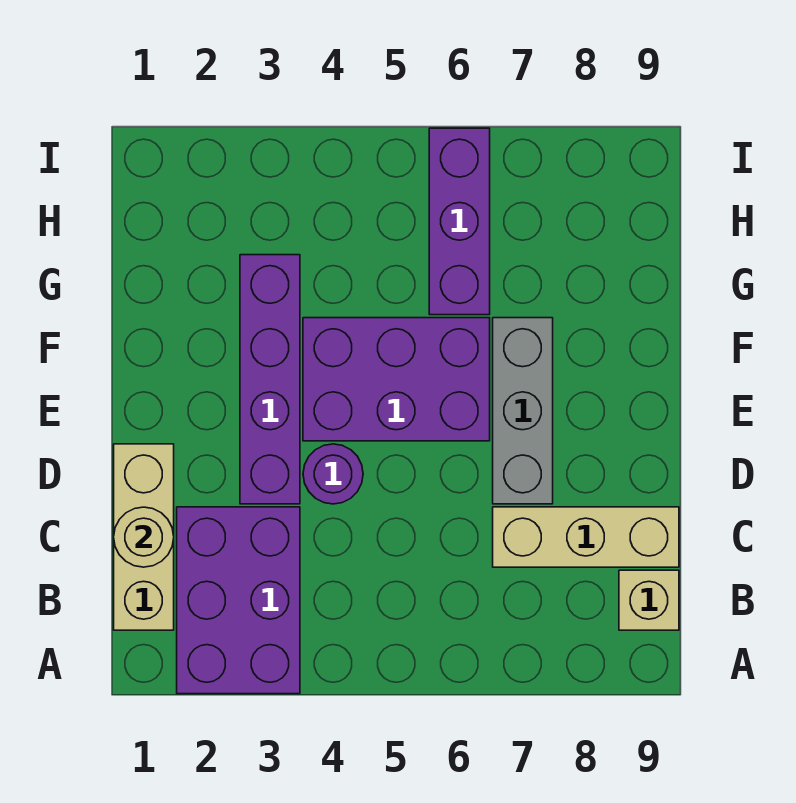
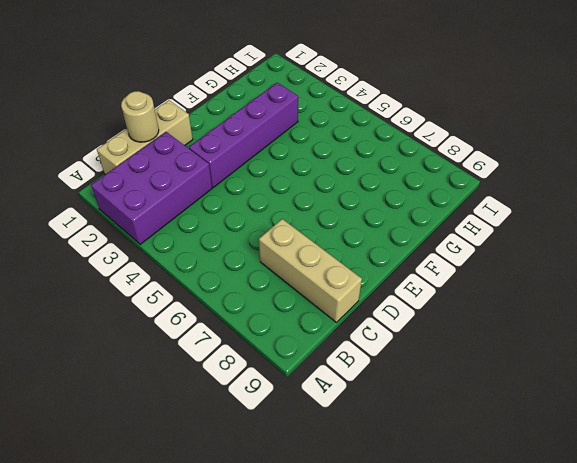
none -> tan 1x1 brick [619,570,679,630]
none -> purple 1x1 round brick [303,444,363,504]

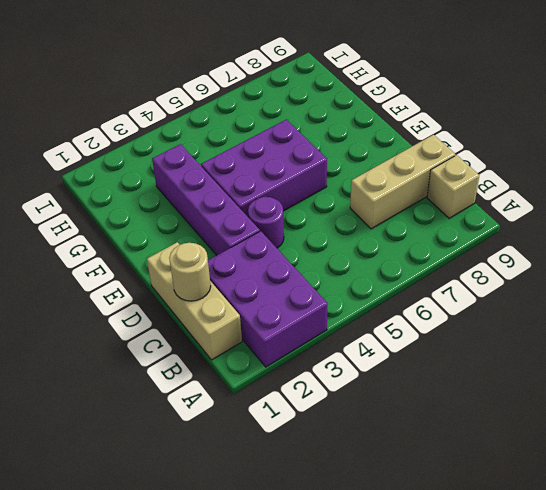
none -> grey 1x3 brick [493,318,553,504]
none -> purple 1x3 brick [429,128,490,315]

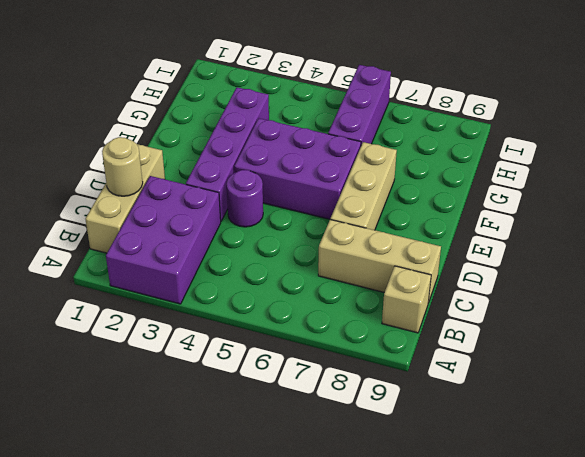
tan 1x3 brick [331,142,397,230] -> grey 1x3 brick [493,318,553,504]

